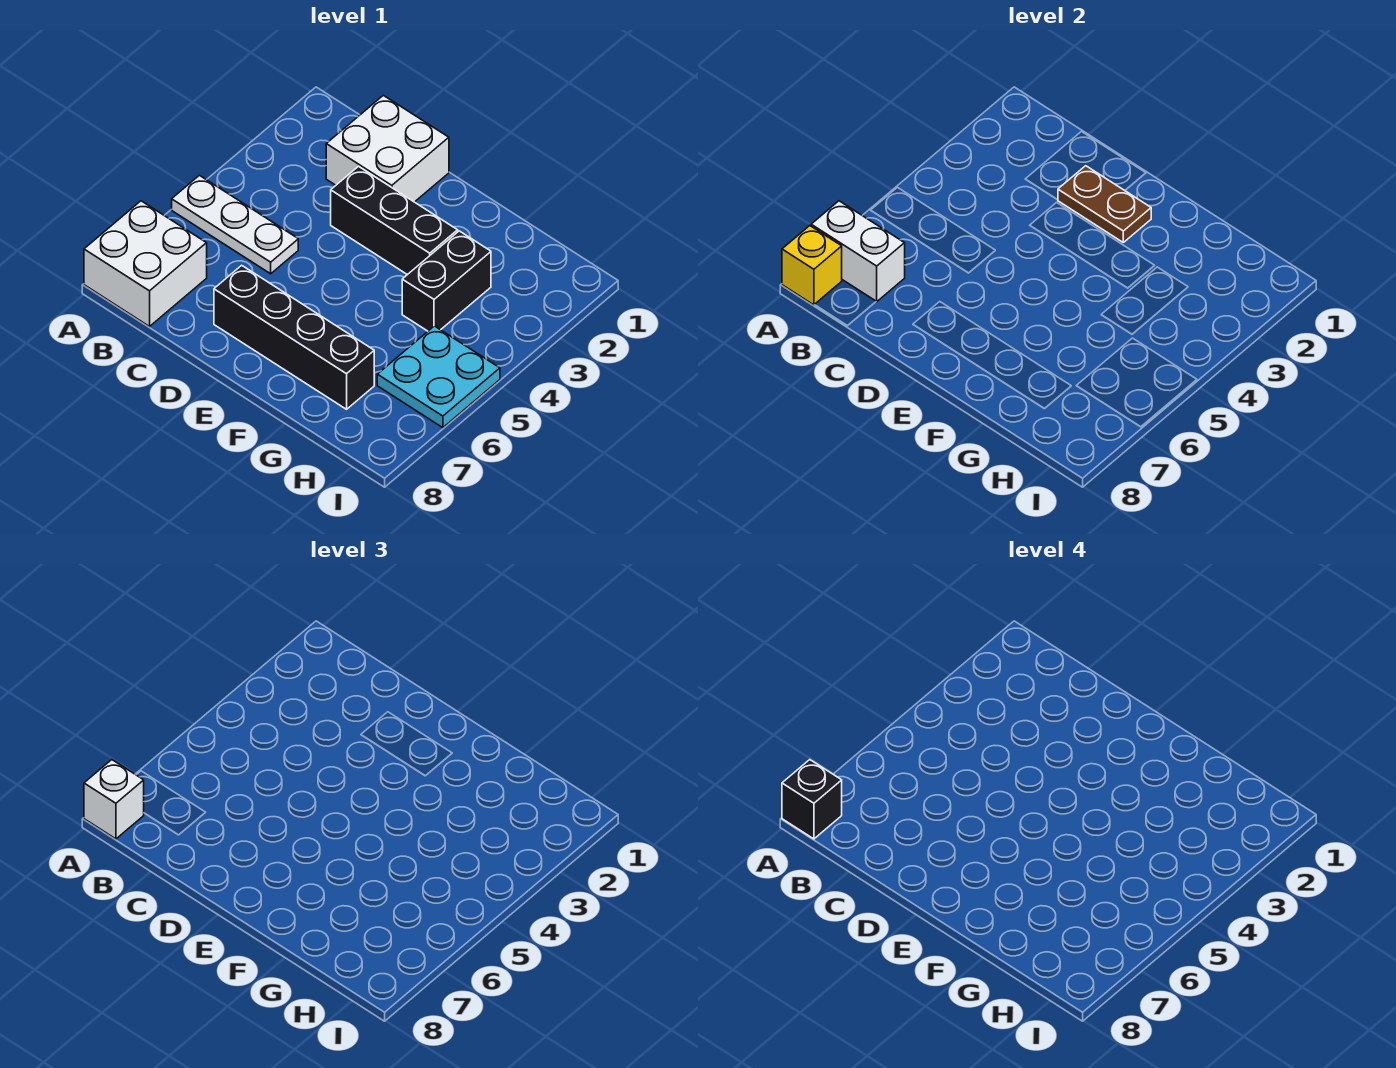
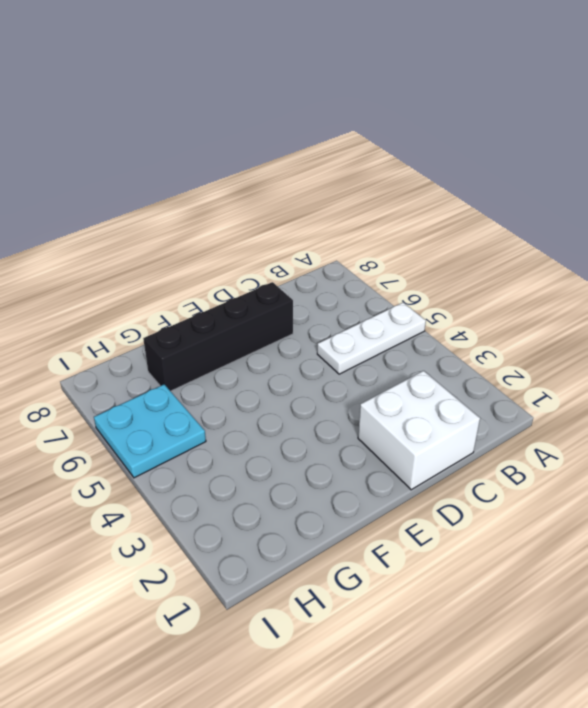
none -> white 2x2 brick [84,201,207,326]
none -> black 1x3 brick [331,166,458,275]
none -> black 1x2 brick [402,231,491,331]

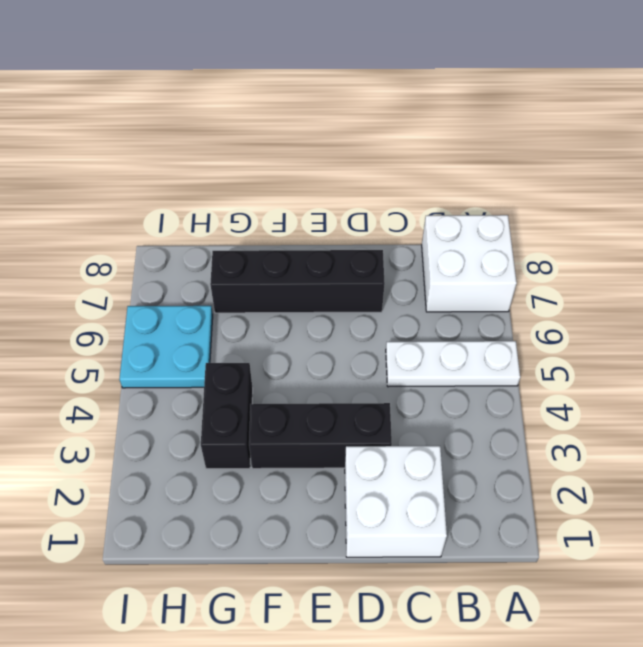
none -> white 1x2 brick [811,201,905,302]
none -> yellow 1x1 brick [782,226,842,305]
none -> brown 1x2 plate [1058,166,1151,242]

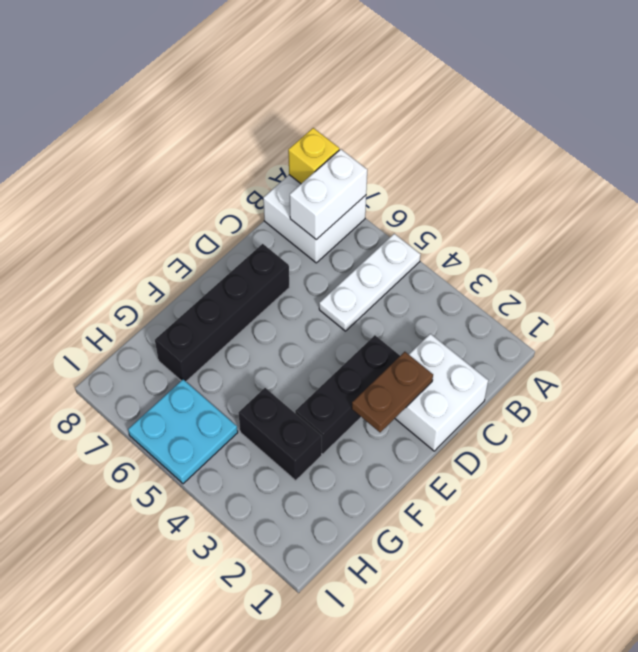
none -> white 1x1 brick [84,760,144,839]
none -> black 1x1 brick [782,760,842,839]

